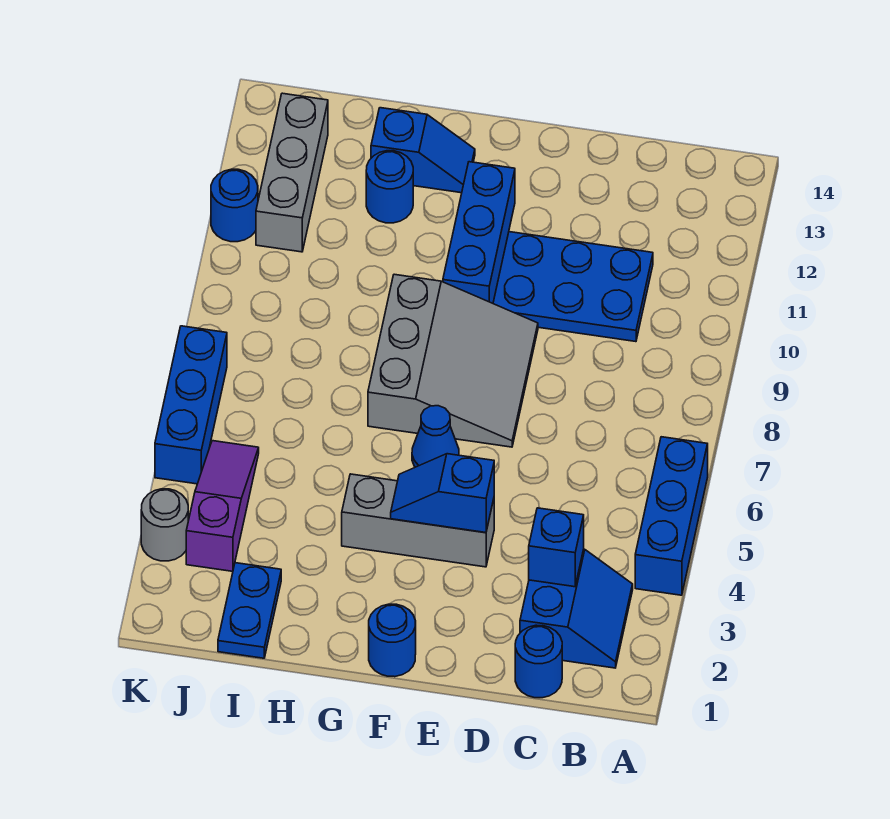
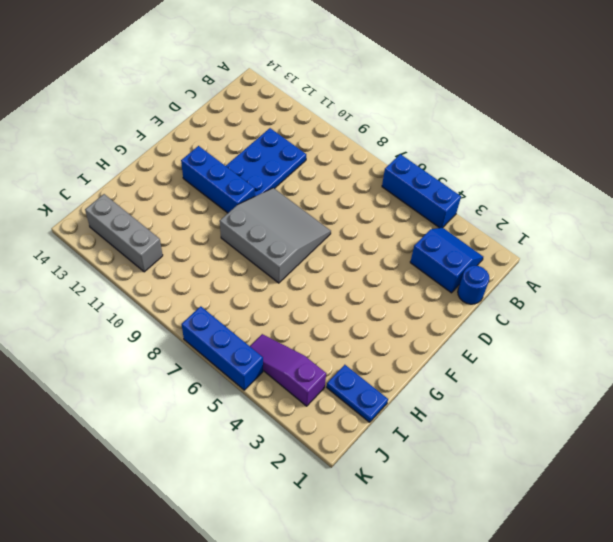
none -> grey 1x3 brick [342,474,494,567]
none -> blue 1x1 round brick [369,604,416,677]
none -> blue 1x1 cone [412,406,459,467]

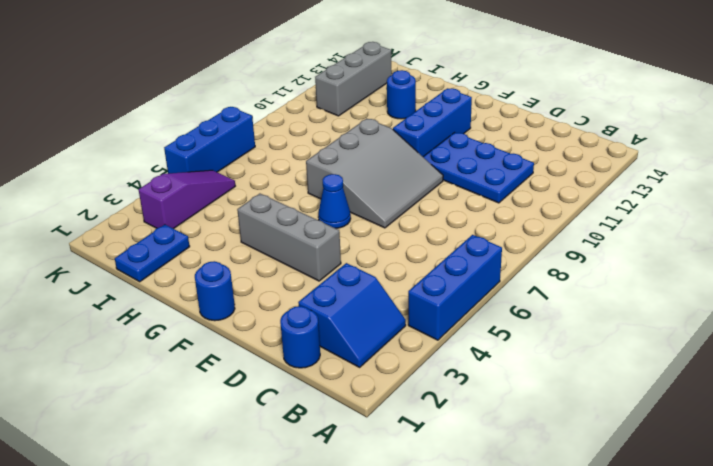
none -> blue 1x2 slope [371,108,475,193]
none -> grey 1x1 round brick [141,489,188,561]
none -> blue 1x1 round brick [211,169,258,242]

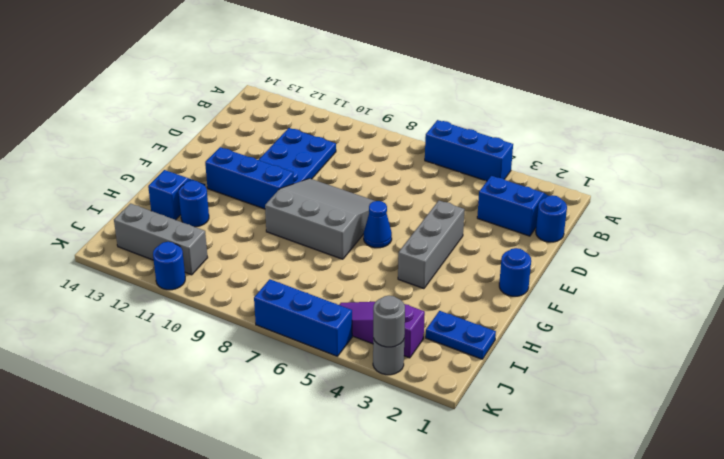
grey 1x1 round brick [373,296,405,347] -> none
none -> blue 1x1 brick [529,508,584,587]
none -> blue 1x2 slope [391,454,494,533]

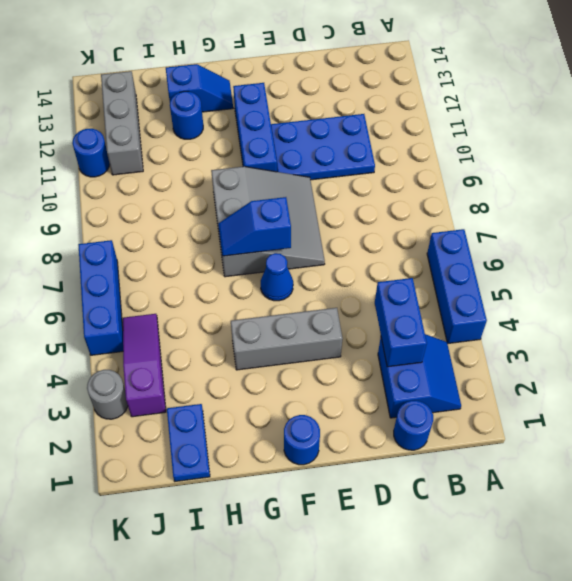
blue 1x2 brick [375,278,427,367] -> blue 1x1 brick [529,508,584,587]
blue 1x2 slope [218,197,291,256] -> blue 1x2 slope moved to [391,454,494,533]

